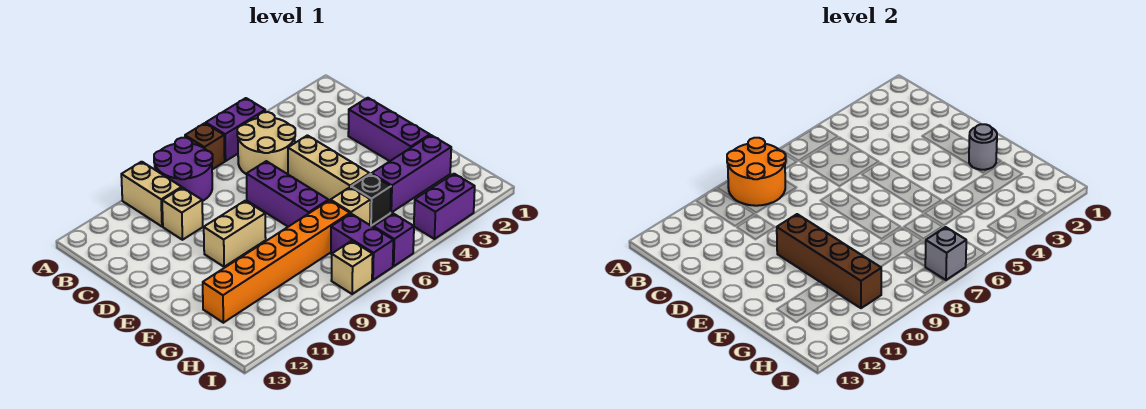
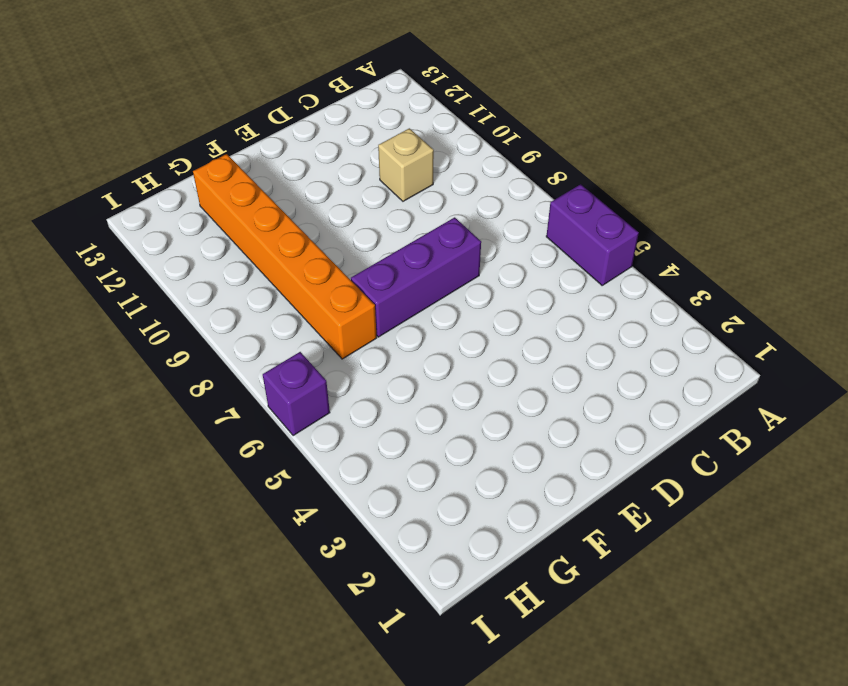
none -> brown 1x1 brick [185,123,225,169]
none -> purple 2x2 round brick [154,138,213,201]
none -> tan 1x2 brick [121,162,182,226]

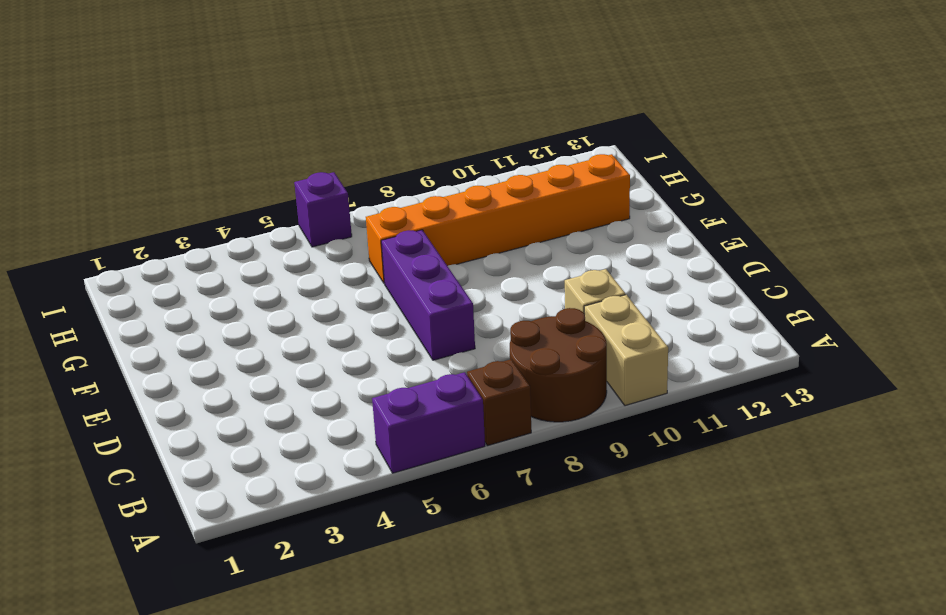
brown 2x2 round brick [510,308,607,422] -> purple 2x2 round brick [154,138,213,201]
none -> tan 2x2 round brick [237,112,295,174]
none -> purple 1x3 brick [348,98,430,161]
none -> tan 1x3 brick [288,135,370,201]

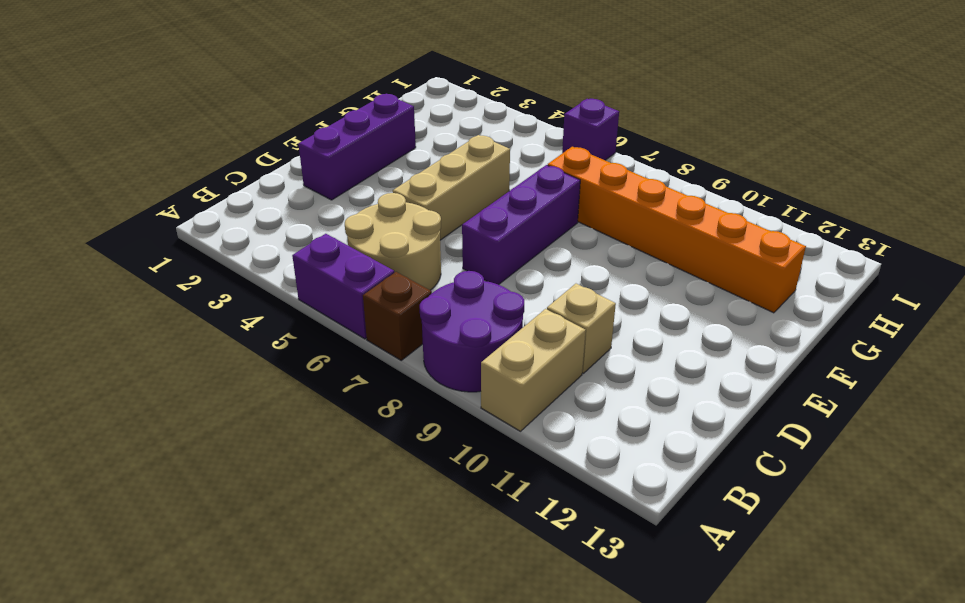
none -> tan 1x2 brick [204,201,266,267]
none -> purple 1x3 brick [372,135,451,212]
none -> black 1x1 brick [351,174,391,226]

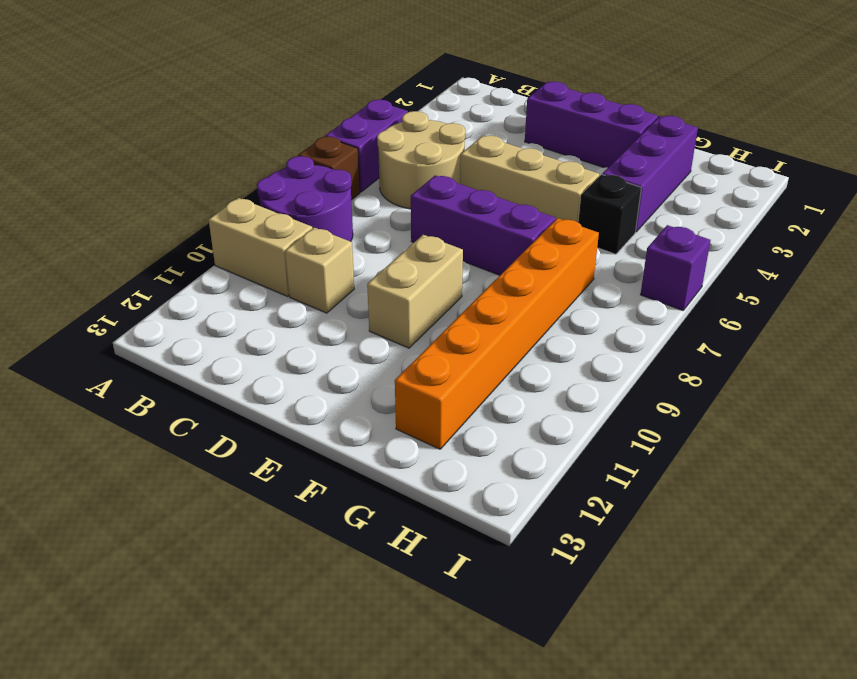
none -> tan 1x1 brick [331,187,371,225]
none -> purple 1x2 brick [331,214,393,280]
none -> purple 1x2 brick [414,174,475,239]

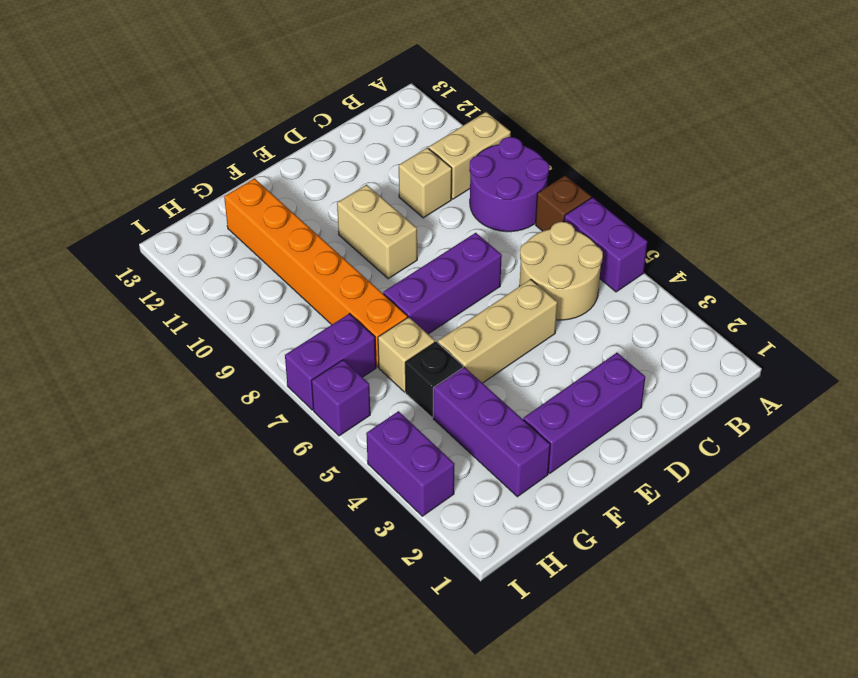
none -> tan 1x1 brick [331,241,373,294]
none -> orange 2x2 round brick [727,138,786,206]
none -> brown 1x4 brick [777,214,881,308]

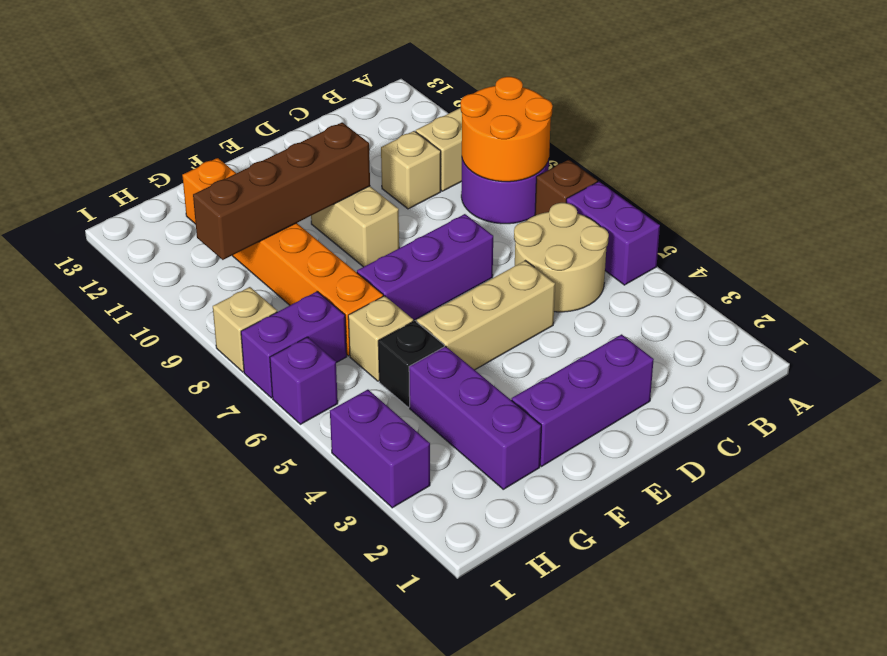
none -> grey 1x1 round brick [969,124,997,170]
none -> grey 1x1 brick [925,227,966,280]

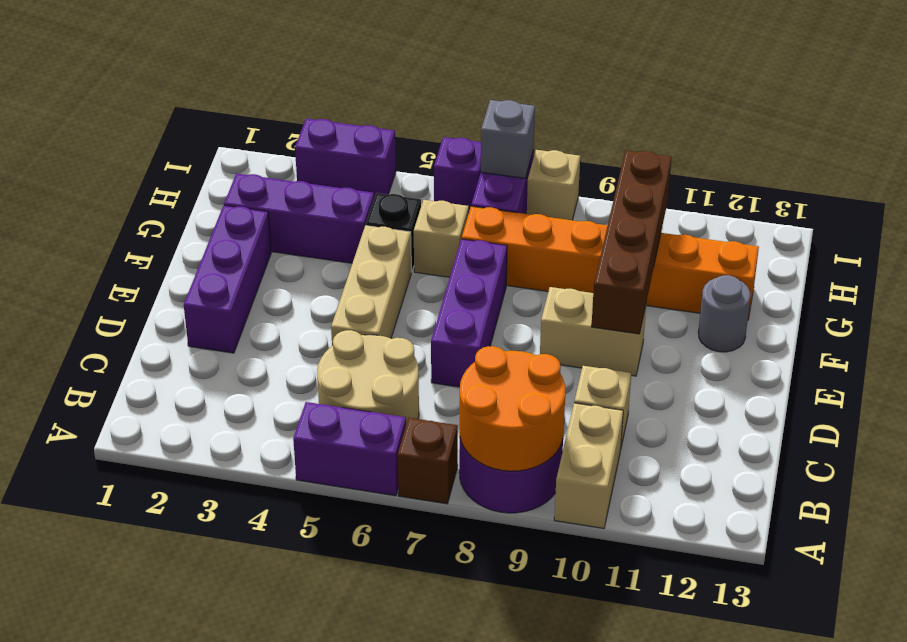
grey 1x1 round brick [698,275,750,352] -> grey 1x1 round brick moved to [969,124,997,170]

